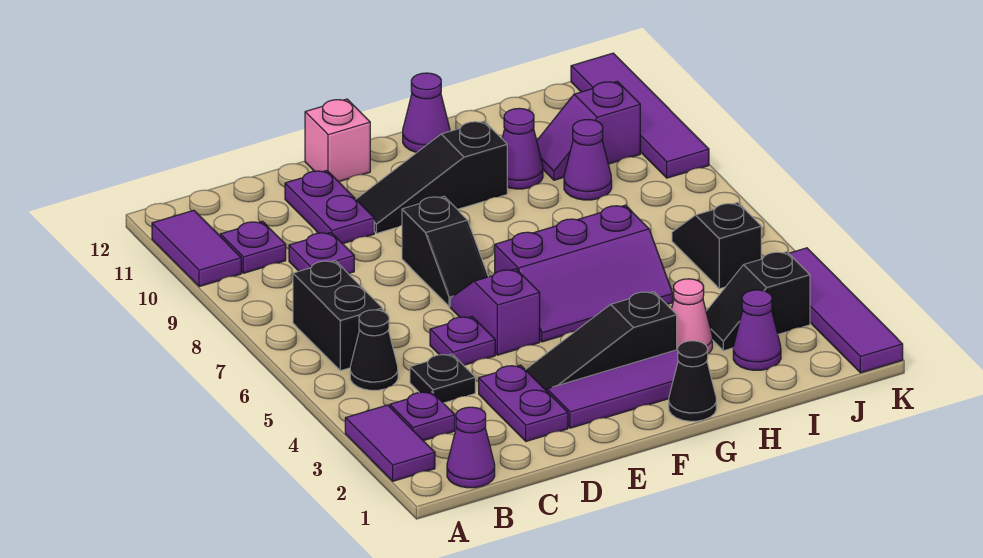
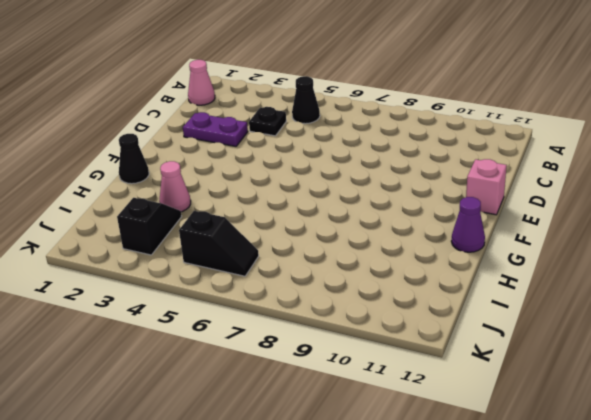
pink 1x1 cone [188,60,215,105] -> purple 1x1 cone [447,407,495,488]
none -> purple 1x2 tile [345,405,435,481]
none -> purple 1x2 tile [152,210,241,287]
none -> purple 1x1 plate [390,392,455,441]
none -> black 1x2 brick [293,261,382,371]

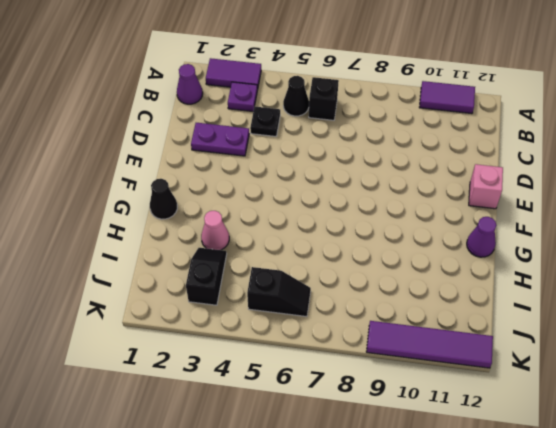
black 1x1 brick [309,77,339,120] -> black 1x2 brick [293,261,382,371]
none -> purple 1x1 plate [220,221,286,273]
none -> purple 1x1 plate [289,233,354,274]
none -> purple 1x1 plate [430,317,495,365]
none -> purple 1x2 plate [285,171,374,244]

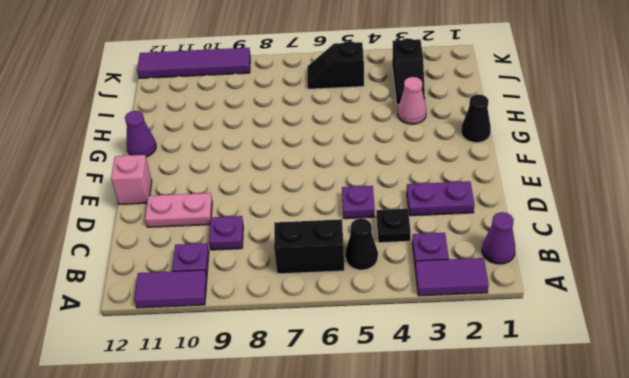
pink 1x2 plate [145,193,212,227] -> purple 1x2 plate [285,171,374,244]
none -> purple 1x3 tile [547,350,678,428]
none -> black 1x3 slope [525,292,677,391]
none -> purple 1x2 slope [450,269,540,355]
none -> black 1x2 slope [402,196,488,307]

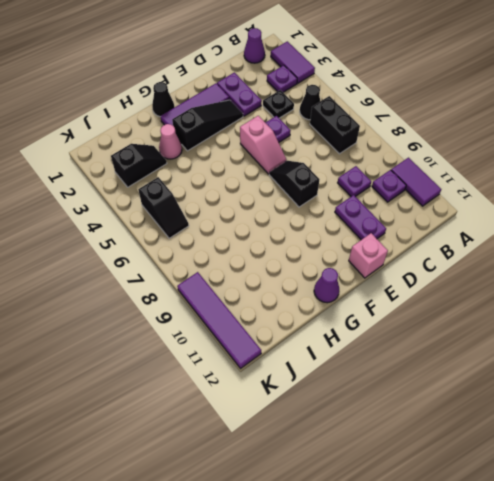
pink 1x2 slope [240,116,287,174] -> purple 1x2 slope [450,269,540,355]
none -> black 1x3 slope [356,121,507,234]
none -> purple 2x3 slope [495,205,673,342]
none -> purple 1x1 cone [502,108,543,189]
none -> purple 1x1 cone [733,290,781,370]

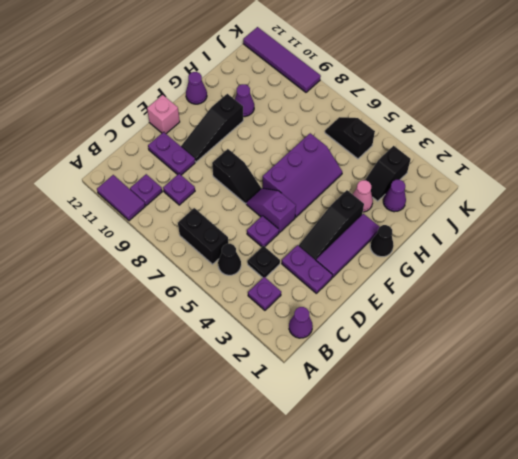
none -> purple 1x2 tile [345,405,435,481]
none -> purple 1x1 cone [564,120,612,200]
none -> purple 1x2 slope [537,81,640,180]
none -> purple 1x4 tile [789,248,903,373]

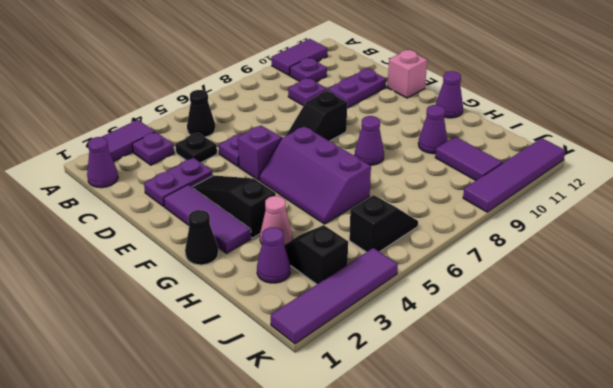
purple 1x1 cone [355,116,384,165] -> purple 1x1 cone moved to [564,120,612,200]
purple 1x2 tile [435,137,502,180] -> purple 1x2 slope [537,81,640,180]
none -> black 1x2 brick [293,261,382,371]
none -> black 1x3 slope [356,121,507,234]

